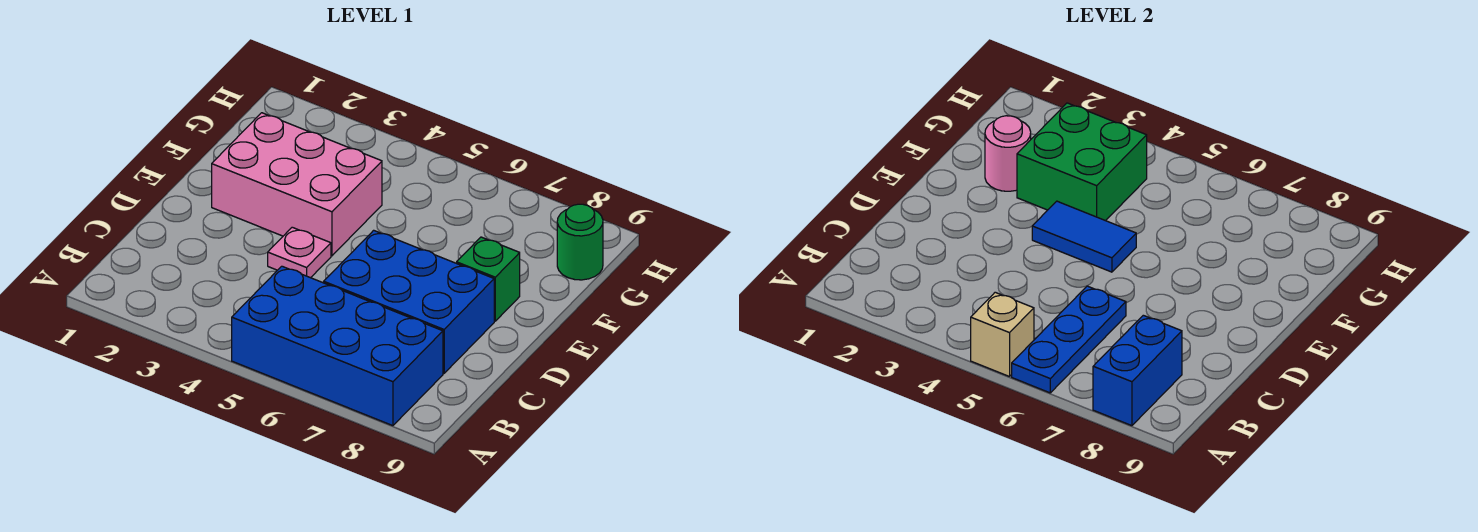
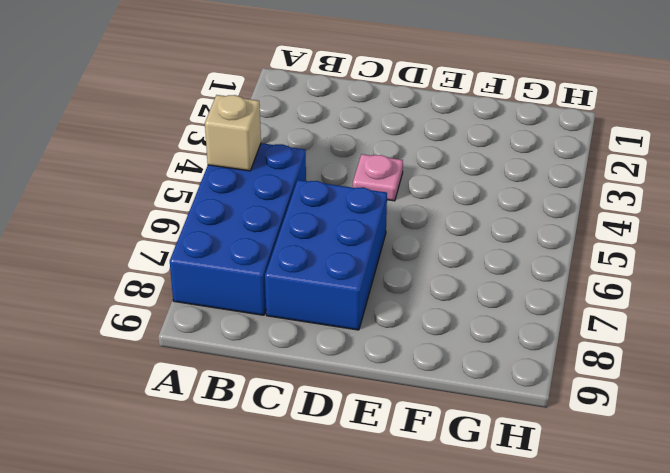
none -> pink 2x3 brick [212,113,382,256]
none -> green 1x1 brick [457,237,520,321]
none -> green 1x1 round brick [557,204,603,280]

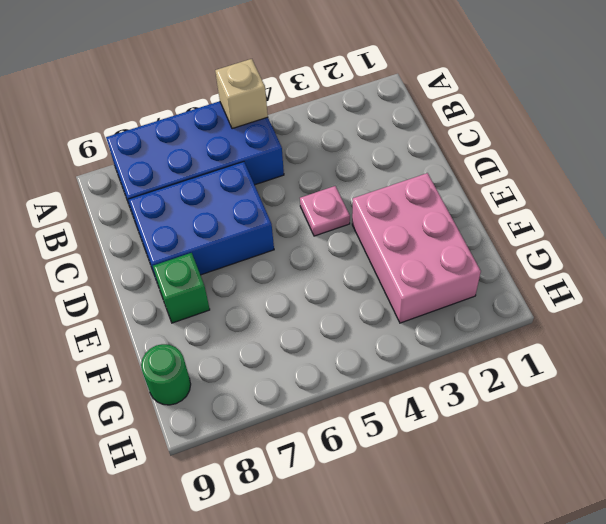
pink 2x3 brick [352,173,481,323] -> pink 2x3 brick turned to [212,113,382,256]
none -> blue 1x3 plate [1012,286,1126,393]
none -> blue 1x2 brick [1093,315,1182,426]
none -> blue 1x2 tile [1032,201,1136,272]

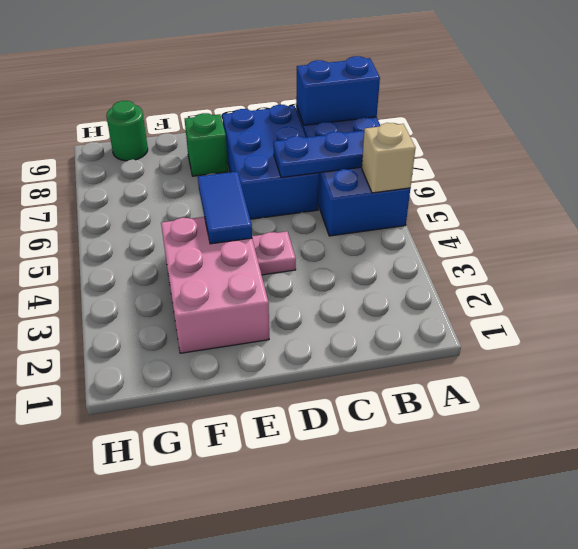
none -> pink 1x1 round brick [985,116,1031,191]
none -> green 2x2 brick [1017,103,1147,221]

